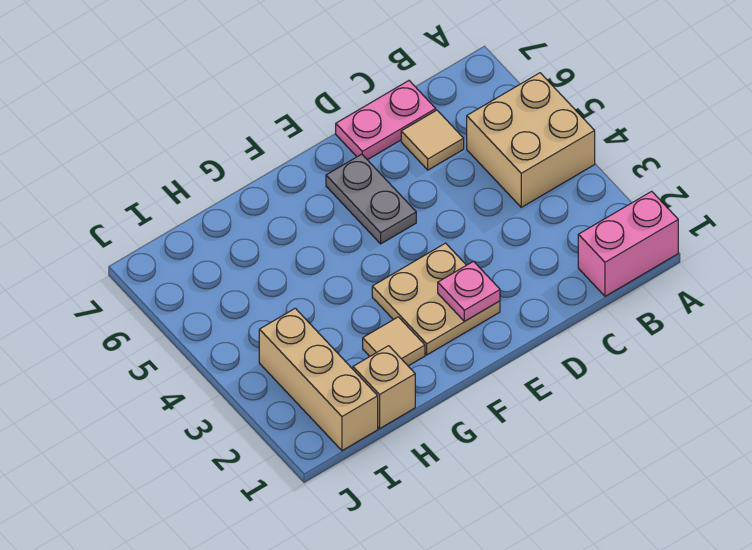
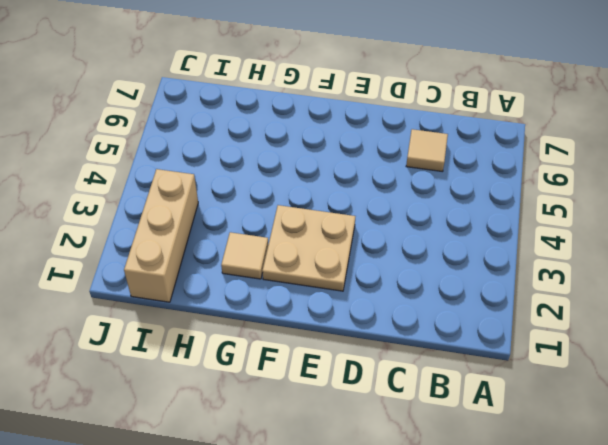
none -> pink 1x2 brick [578,191,678,296]
none -> tan 2x2 brick [467,73,595,207]

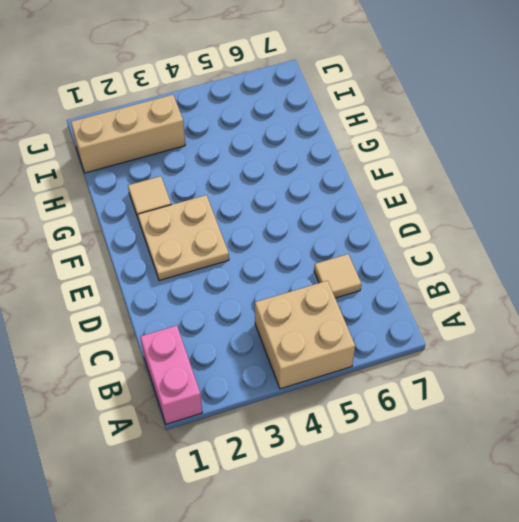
none -> pink 1x2 plate [336,81,436,160]
none -> grey 1x2 plate [326,154,416,244]

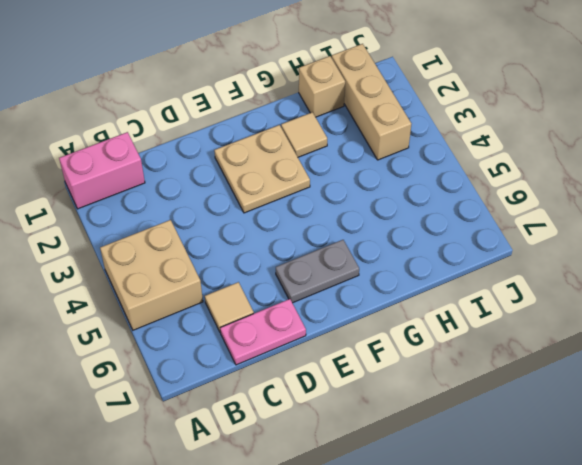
grey 1x2 plate [276,240,359,303] -> grey 1x2 plate turned to [326,154,416,244]
none -> pink 1x1 plate [438,261,500,321]

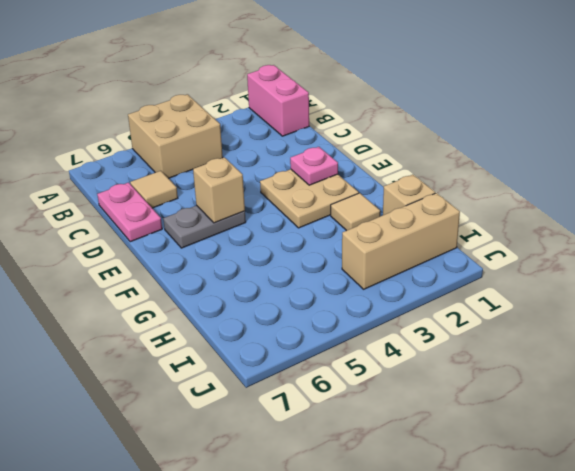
tan 1x1 brick [193,157,245,223] -> none

